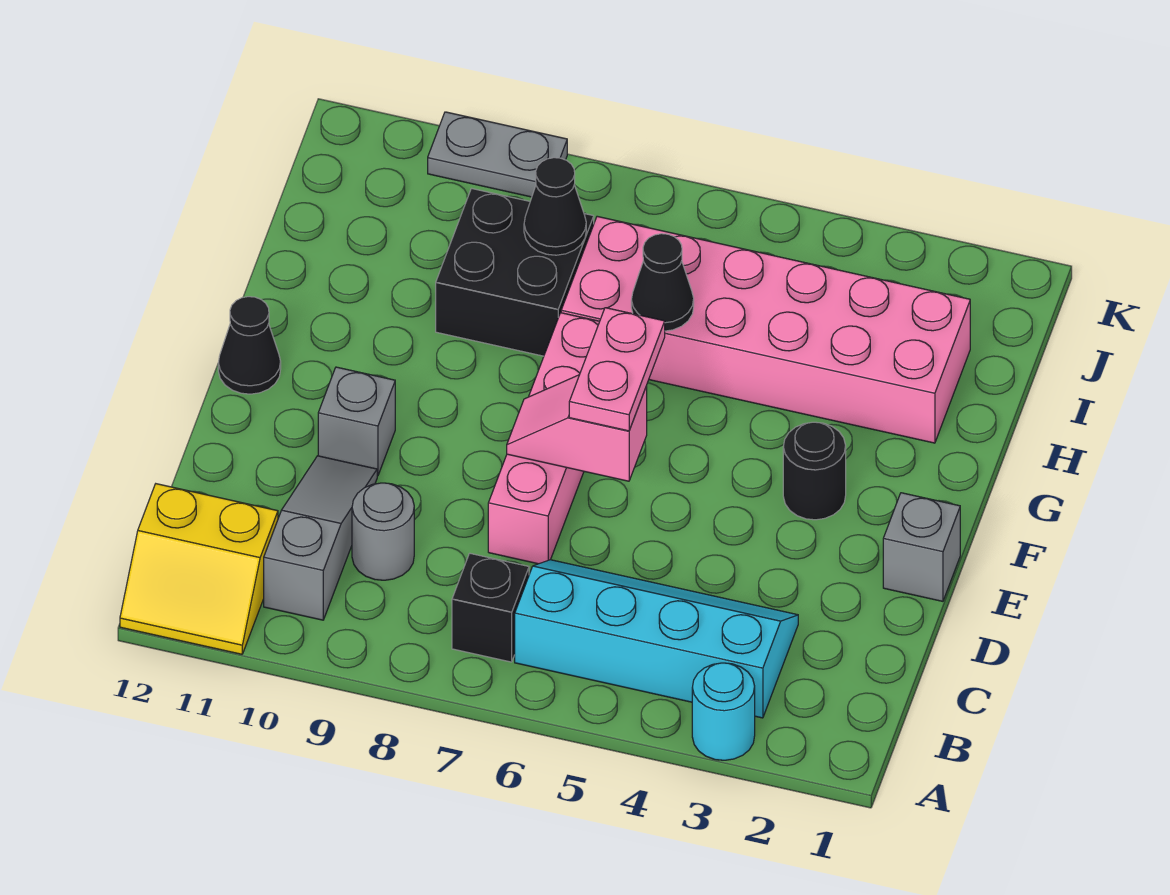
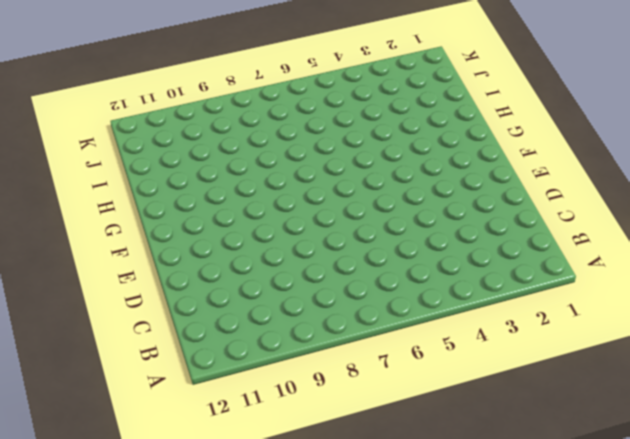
none -> cyan 1x1 round brick [692,663,755,760]
none -> yellow 2x2 slope [120,484,278,654]
none -> cyan 2x4 slope [515,560,798,718]

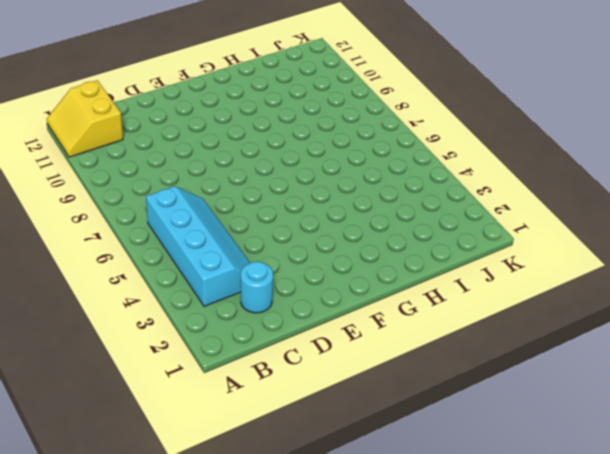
cyan 1x1 round brick [241,261,273,313] -> cyan 1x1 round brick moved to [692,663,755,760]
none -> black 1x1 brick [452,553,529,662]
none -> grey 1x3 slope [264,456,377,620]
none -> grey 1x1 round brick [352,483,414,580]

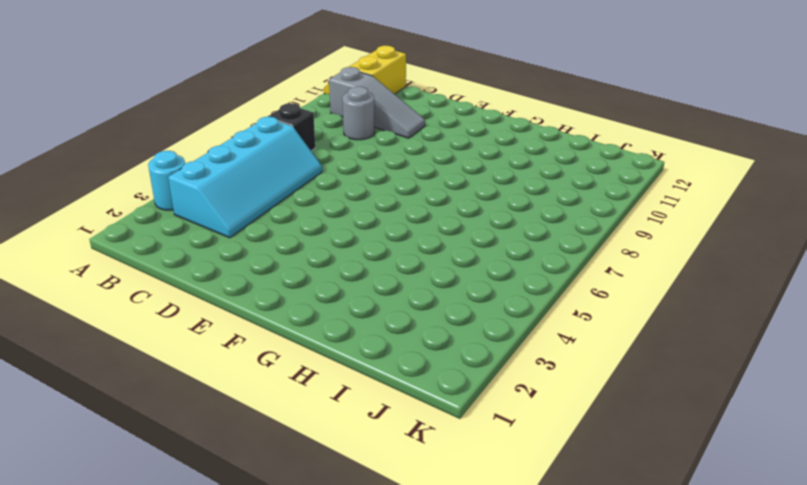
none -> pink 1x4 brick [488,313,600,564]
none -> grey 1x1 brick [883,493,960,601]
none -> grey 1x1 brick [318,367,395,476]

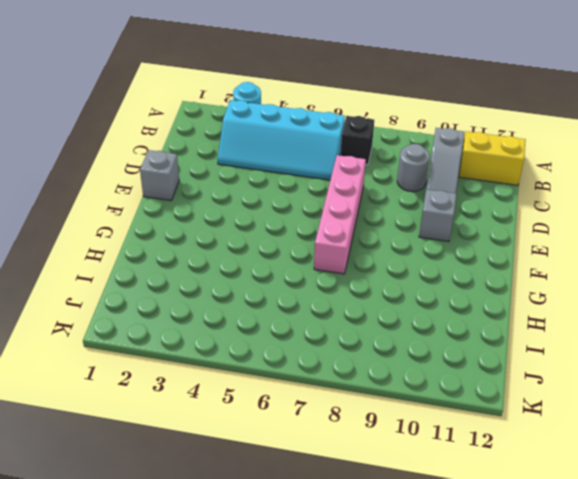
none -> black 1x1 round brick [783,422,846,520]
none -> black 1x1 cone [218,297,281,394]
none -> pink 2x6 brick [561,216,970,443]

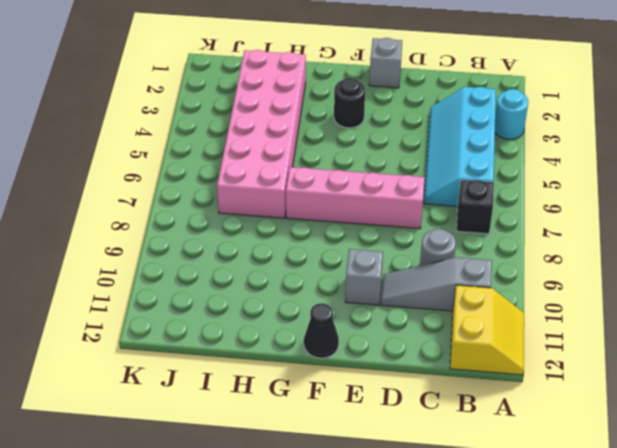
none -> black 2x2 brick [436,189,594,356]
none -> grey 1x2 plate [428,112,567,197]
none -> pink 1x2 slope [507,375,647,481]

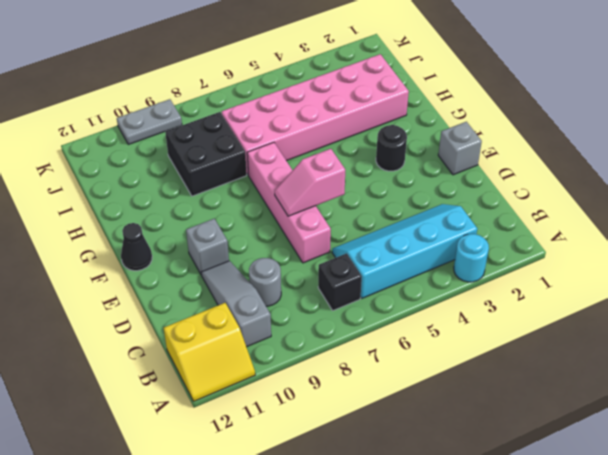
none -> black 1x1 cone [631,234,694,331]
none -> black 1x1 cone [524,158,586,255]
none -> pink 1x2 plate [569,308,665,431]

